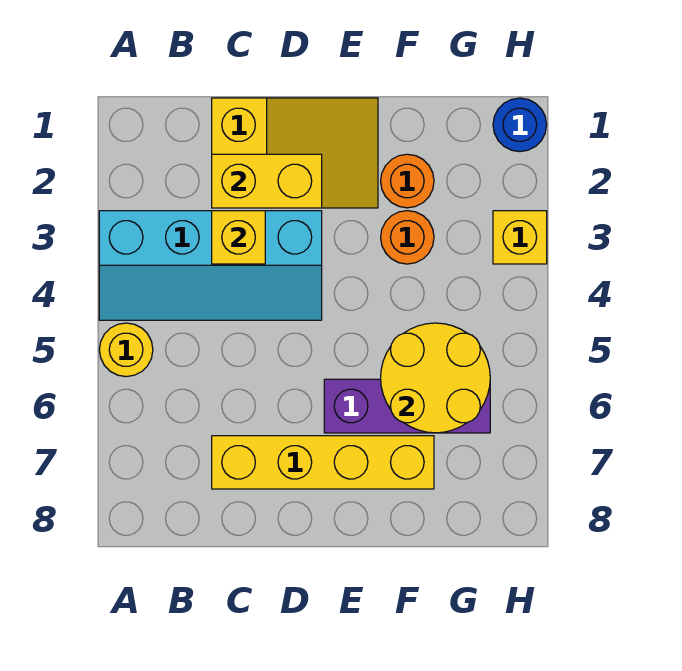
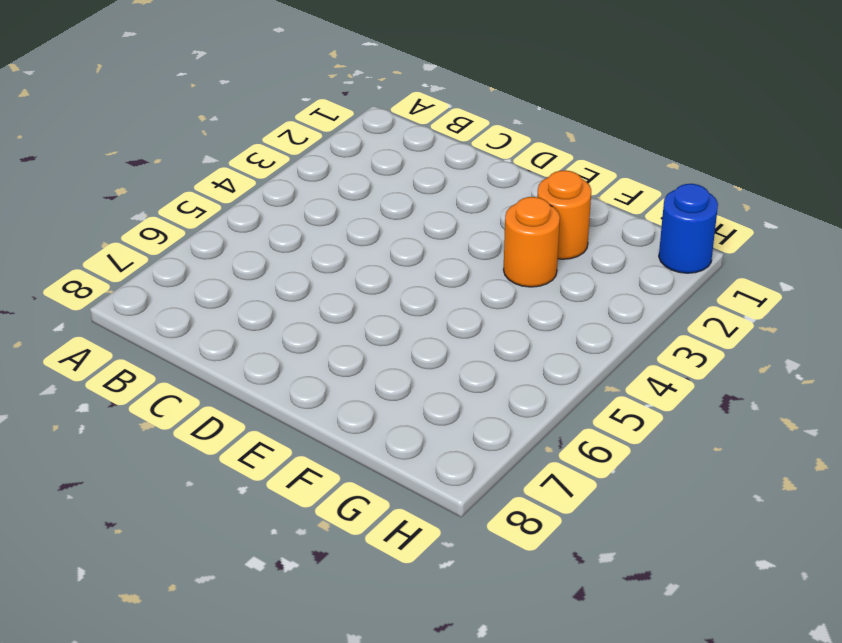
none -> cyan 2x4 slope [99,211,322,320]
none -> yellow 1x1 round brick [99,323,153,377]
none -> yellow 2x3 slope [212,98,378,208]

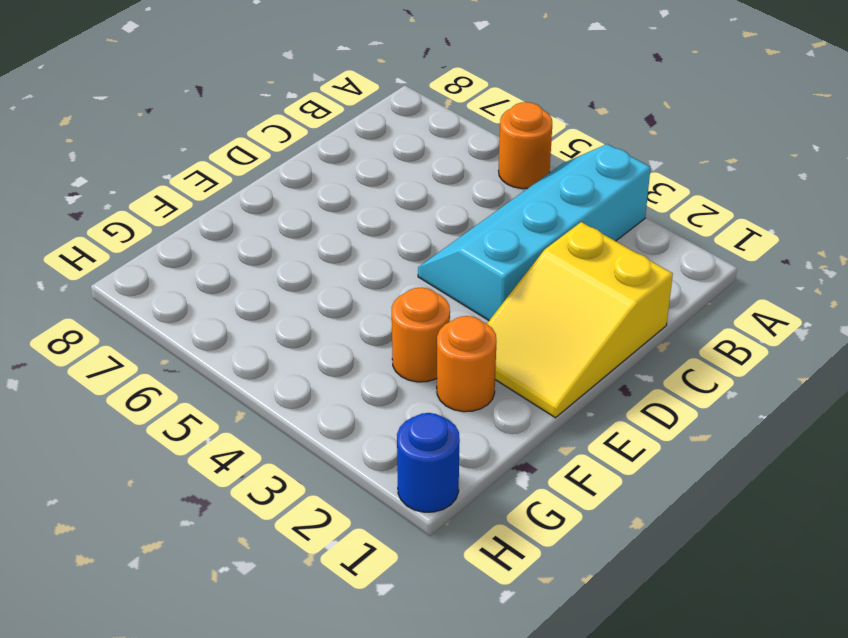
orange 1x1 round brick [499,102,552,189] -> yellow 1x1 round brick [99,323,153,377]
none -> yellow 1x4 brick [212,436,434,489]
none -> purple 1x3 brick [324,379,490,433]
none -> yellow 1x1 brick [493,211,547,264]

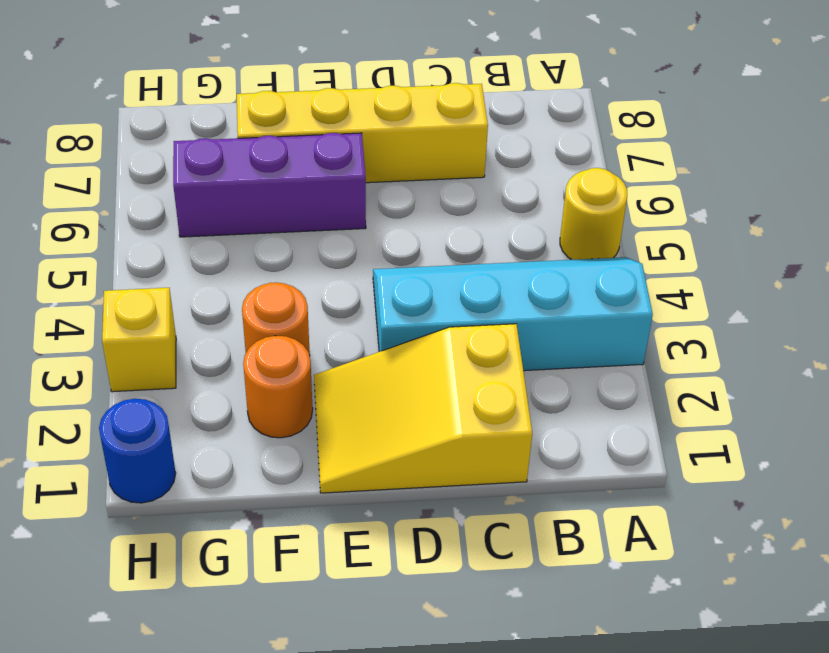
none -> yellow 1x2 brick [212,154,322,208]
none -> yellow 1x1 brick [212,211,265,264]
none -> yellow 2x2 round brick [381,323,490,433]

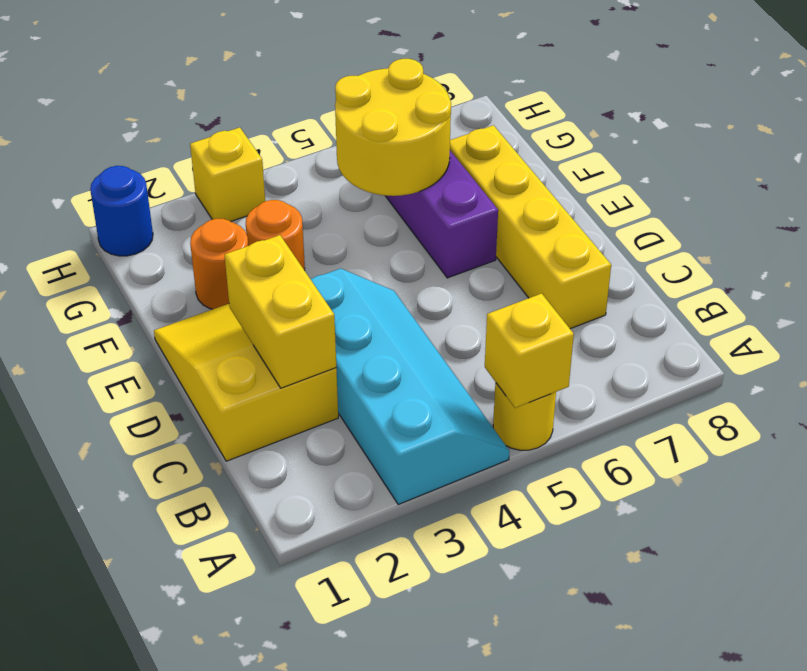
yellow 1x1 brick [485,293,574,408] -> yellow 1x1 brick moved to [212,211,265,264]

